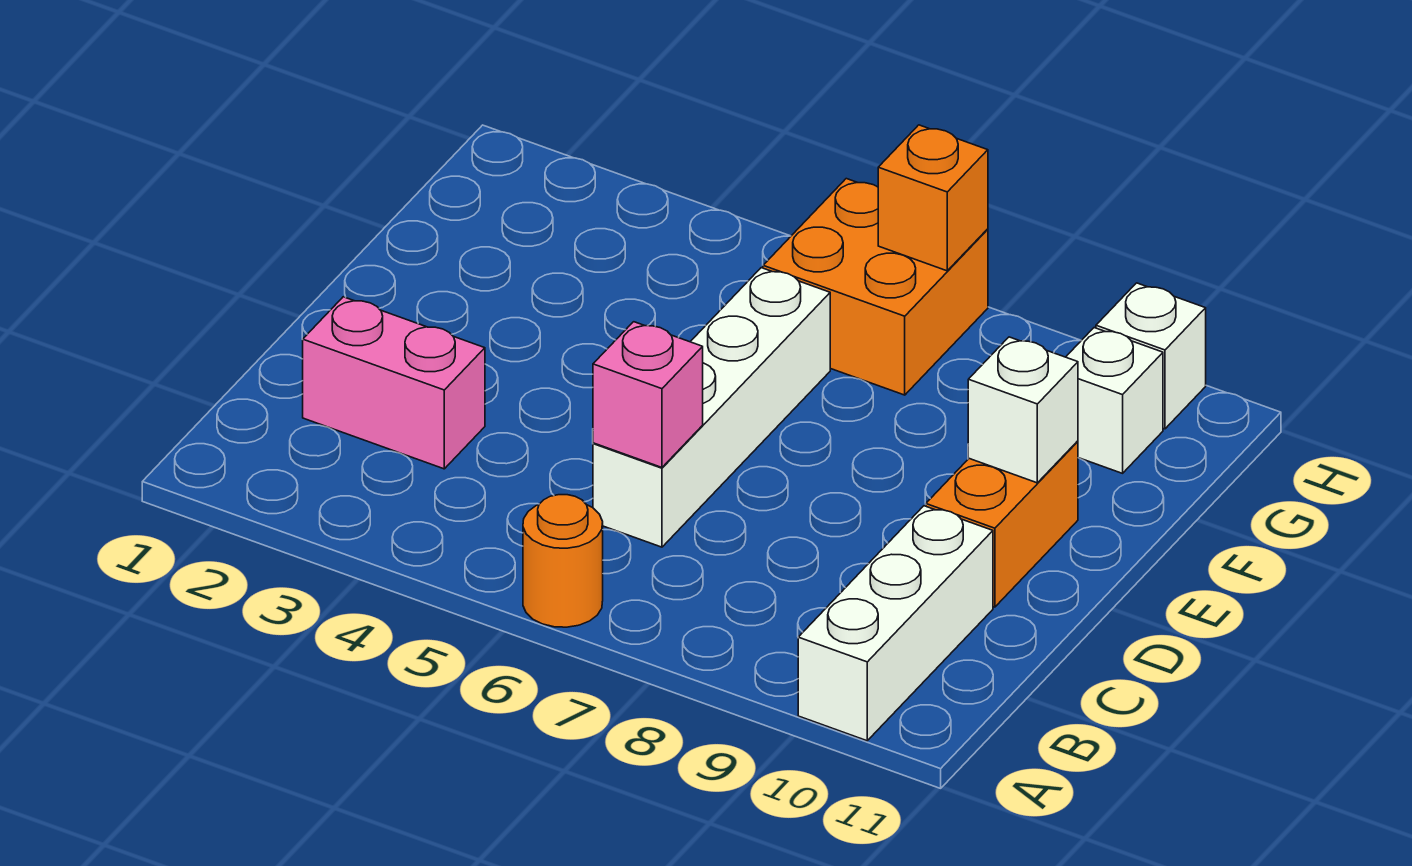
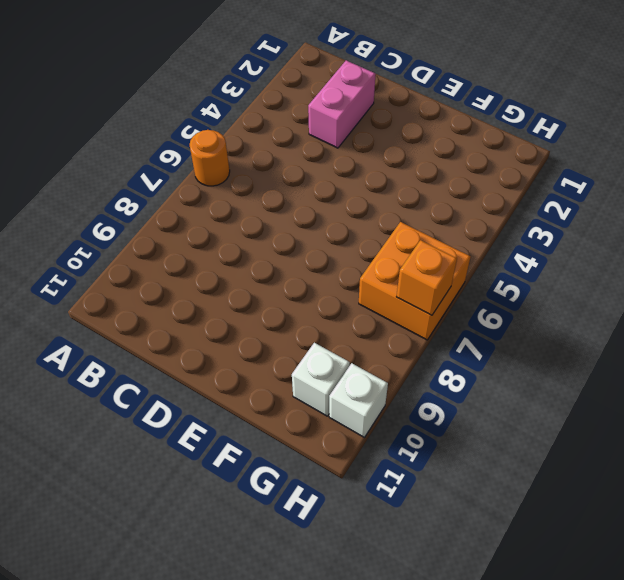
none -> white 1x3 brick [798,506,993,741]
none -> white 1x4 brick [593,268,830,547]

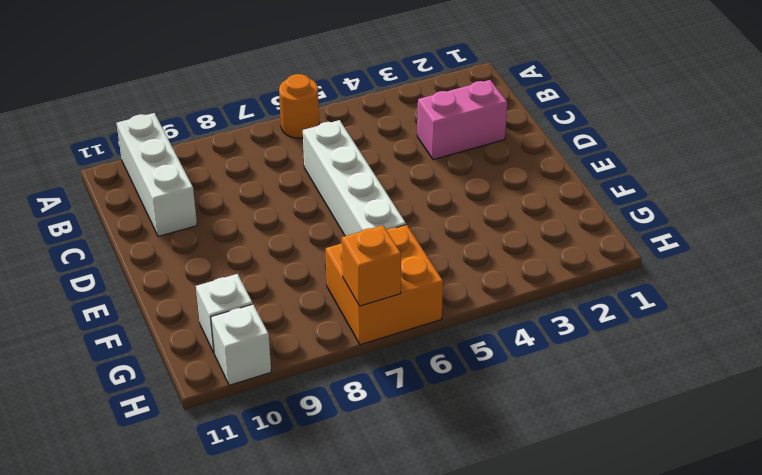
none -> orange 1x2 brick [926,441,1078,607]
none -> pink 1x1 brick [593,322,703,467]

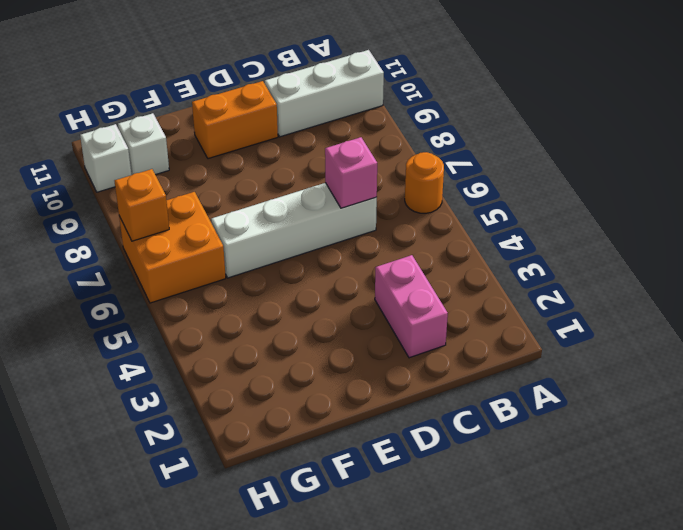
none -> white 1x1 brick [968,337,1078,483]

